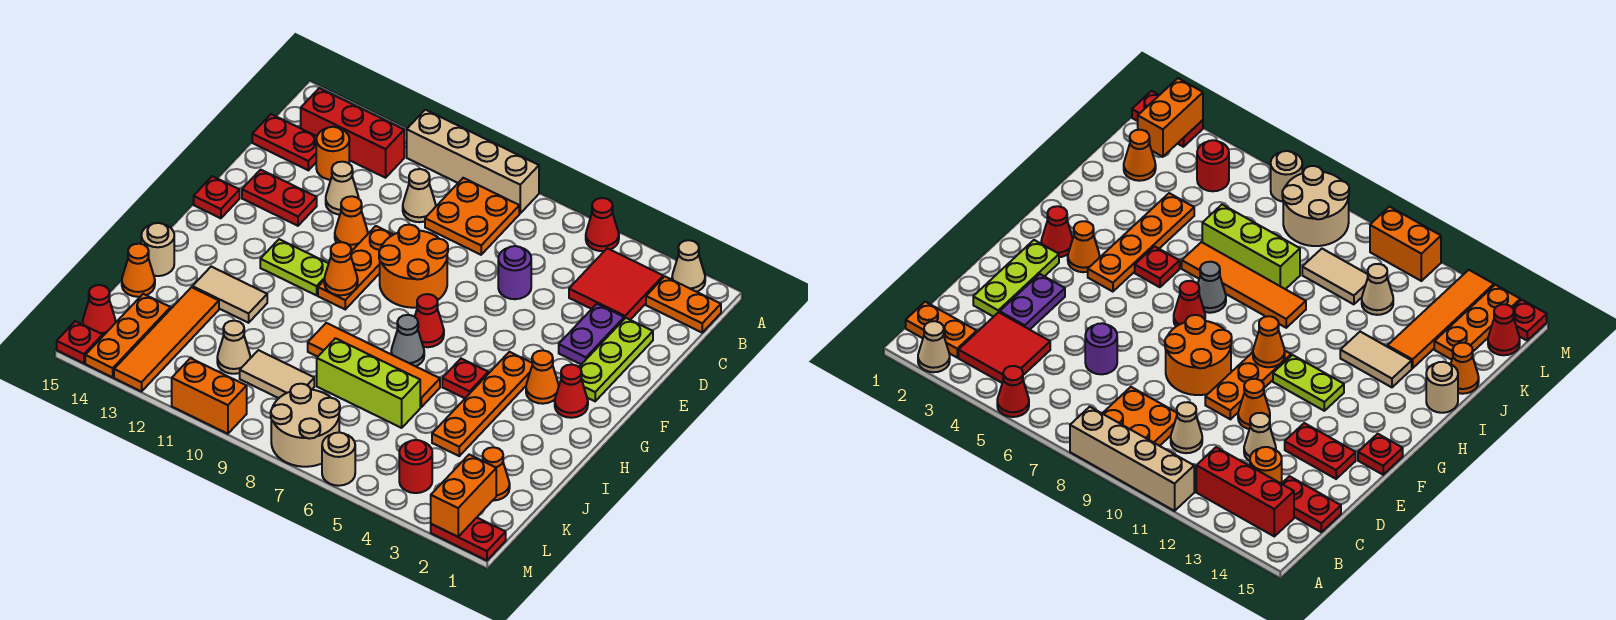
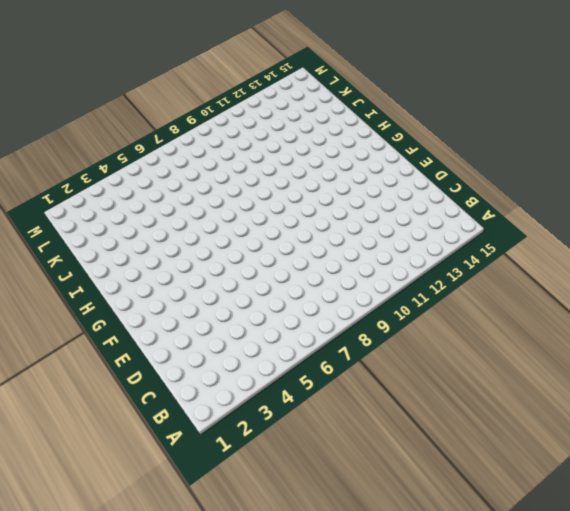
none -> tan 1x1 cone [672,240,705,292]
none -> red 1x1 cone [586,198,619,251]
none -> tan 1x4 brick [407,110,539,213]
none -> orange 1x2 plate [646,277,721,332]

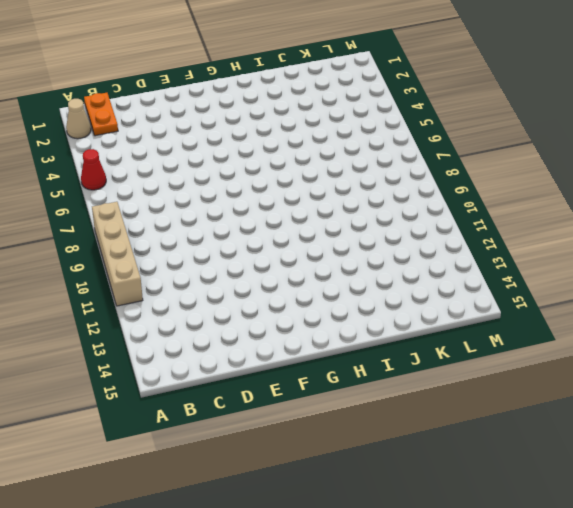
none -> red 2x2 tile [569,248,663,320]
none -> orange 2x2 plate [425,178,519,255]
none -> red 1x3 brick [301,88,404,178]
none -> tan 1x1 cone [403,169,436,222]

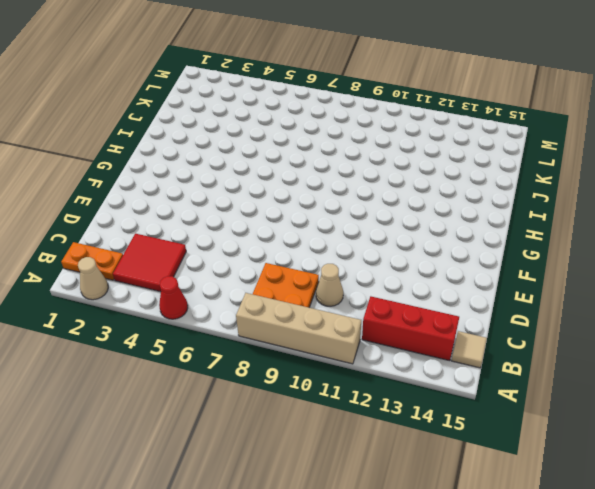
tan 1x1 tile [451,331,487,368] -> none
none -> orange 1x1 round brick [316,127,349,180]
none -> red 1x2 plate [252,114,317,170]
none -> lime 1x3 plate [579,318,653,401]
none -> purple 1x2 plate [559,304,624,364]

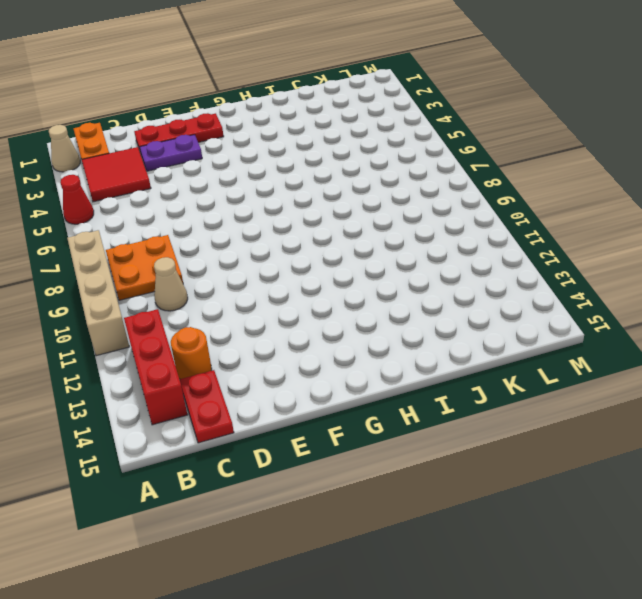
red 1x3 plate [134,113,224,153] -> lime 1x3 plate [579,318,653,401]
none -> purple 1x1 round brick [498,246,531,299]
none -> tan 1x1 cone [326,162,359,214]
none -> orange 2x2 round brick [379,224,448,308]
none -> orange 1x3 plate [318,226,393,309]

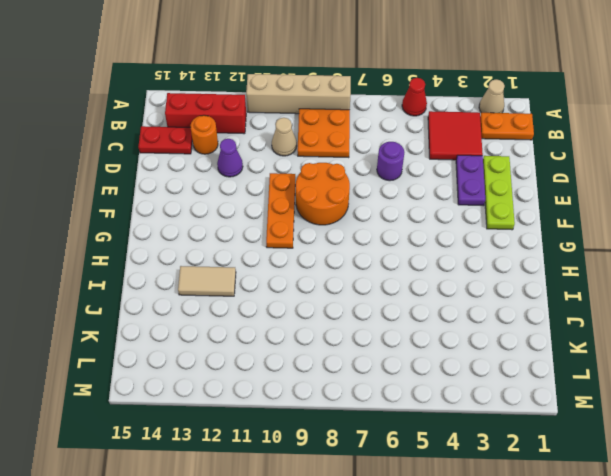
purple 1x1 cone [217,139,243,177] -> tan 1x1 cone [326,162,359,214]
none -> orange 1x1 cone [335,196,368,250]
none -> red 1x2 plate [242,170,317,226]
none -> red 1x1 plate [194,176,240,218]
none -> red 1x1 cone [555,365,588,418]

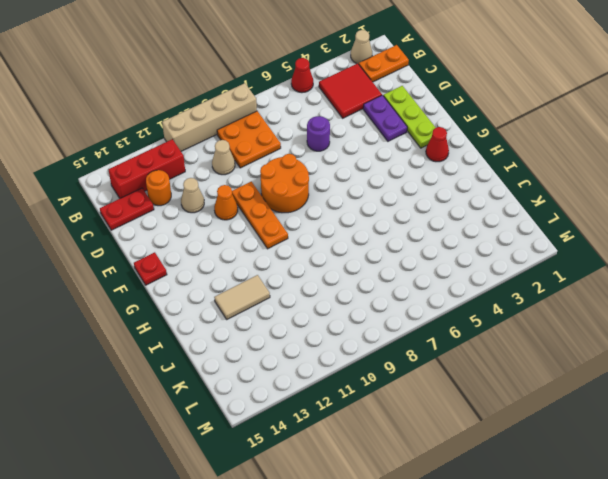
none -> red 1x2 plate [242,170,317,226]
none -> orange 1x1 cone [526,350,559,404]
none -> orange 1x4 plate [432,352,532,456]
none -> red 1x1 cone [415,294,444,347]

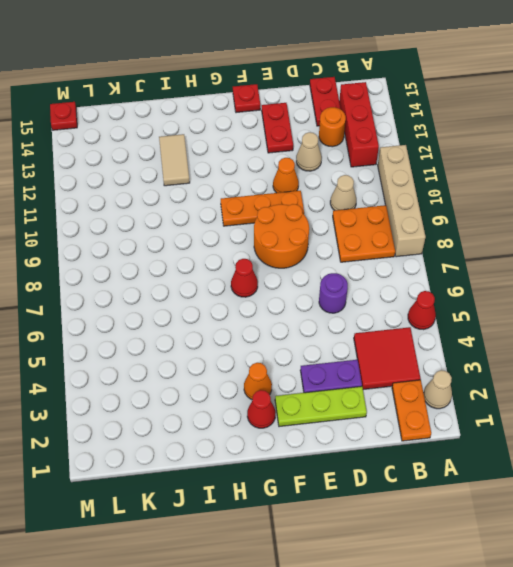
none -> orange 1x4 plate [432,352,532,456]
none -> lime 1x2 plate [260,239,329,295]
none -> red 1x1 plate [442,359,488,398]
none -> grey 1x1 cone [391,315,424,366]

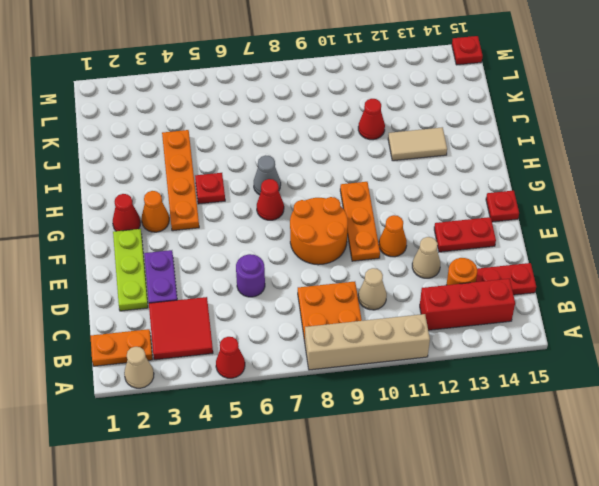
red 1x1 cone [358,99,385,140] -> red 1x1 cone moved to [83,285,116,336]
none -> lime 1x2 plate [260,239,329,295]
none -> orange 1x4 tile [308,323,440,407]
none -> tan 1x1 round brick [141,223,174,276]
none -> lime 1x3 brick [317,338,420,428]

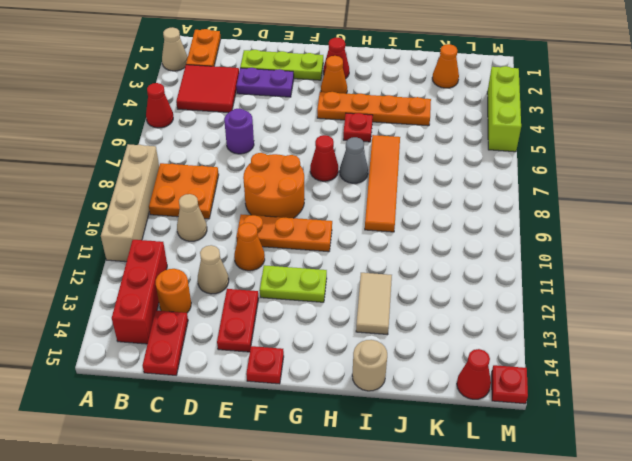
lime 1x2 plate [260,265,327,302] -> lime 1x2 plate turned to [260,239,329,295]
lime 1x3 brick [487,66,521,152] -> lime 1x3 brick moved to [317,338,420,428]
none -> orange 1x4 tile [114,287,219,392]
none -> orange 1x1 cone [122,244,155,297]
none -> tan 1x2 tile [240,350,314,398]
none -> tan 1x1 cone [217,321,250,374]

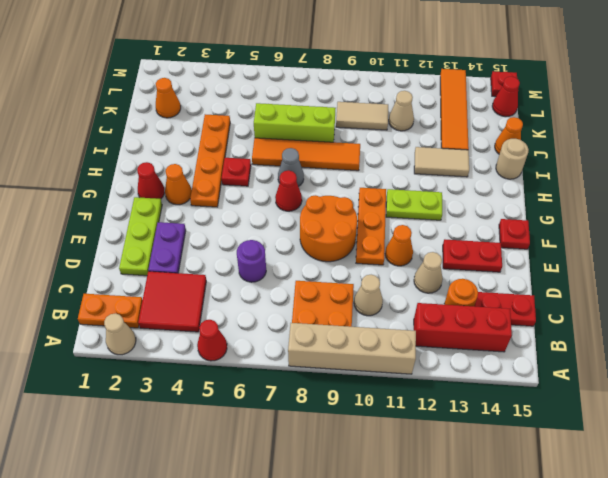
none -> orange 1x3 plate [85,294,171,377]
none -> red 1x1 round brick [399,440,432,493]
none -> tan 2x2 round brick [271,384,340,467]
none -> red 1x2 plate [431,518,506,560]

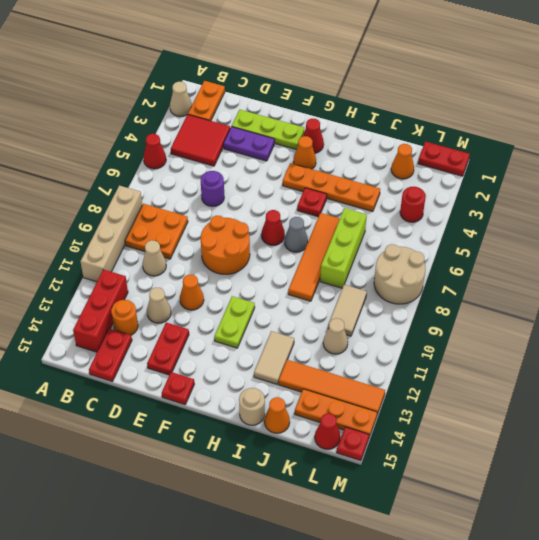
red 1x2 plate [418,142,470,176] -> red 1x2 plate turned to [431,518,506,560]
none -> orange 1x3 plate [318,226,393,309]
none -> tan 1x1 round brick [322,432,355,486]
none -> orange 1x2 brick [172,358,247,434]
none -> orange 1x1 cone [324,242,358,295]

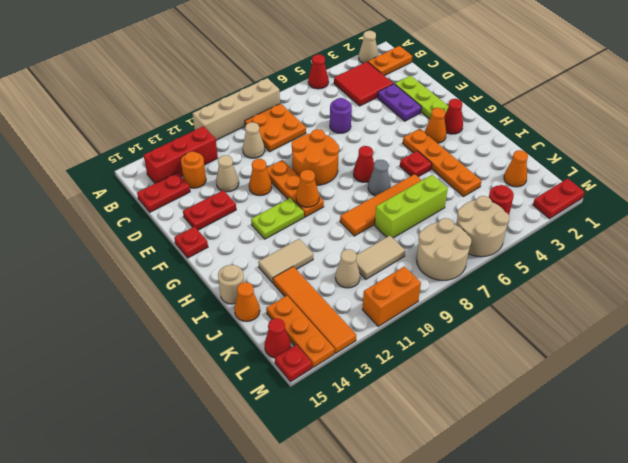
tan 2x2 round brick [456,196,509,257] -> tan 1x1 round brick [322,432,355,486]
none -> orange 1x2 brick [431,455,496,537]

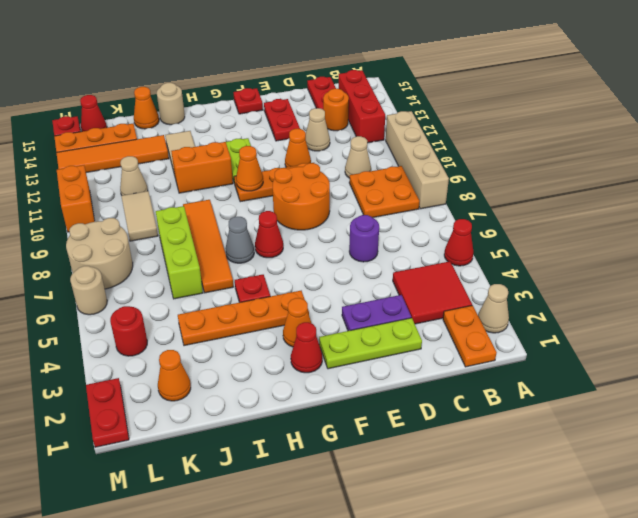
orange 1x2 brick [171,142,233,193] -> orange 1x2 brick moved to [431,455,496,537]

